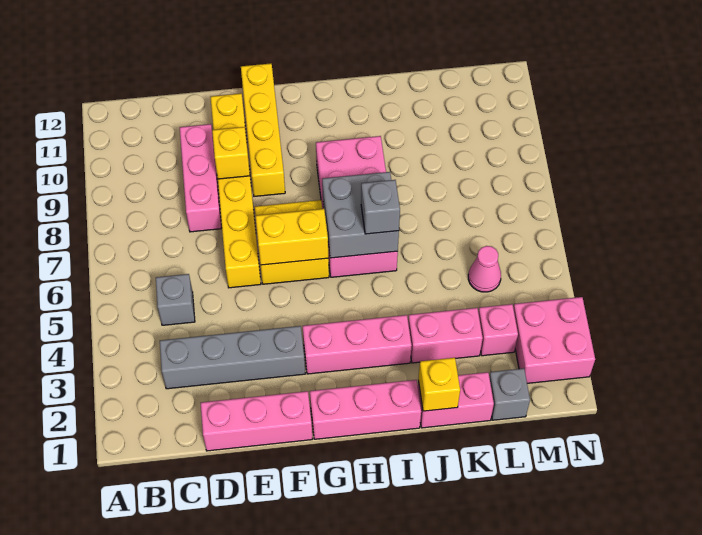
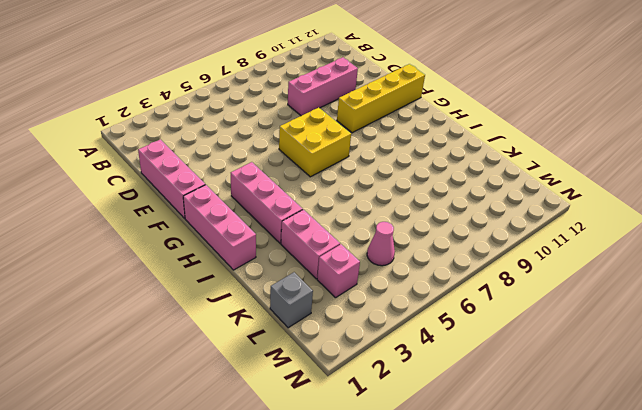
none -> grey 1x4 brick [160,326,305,389]
none -> grey 1x1 brick [156,274,195,325]
none -> yellow 1x6 brick [211,94,261,288]

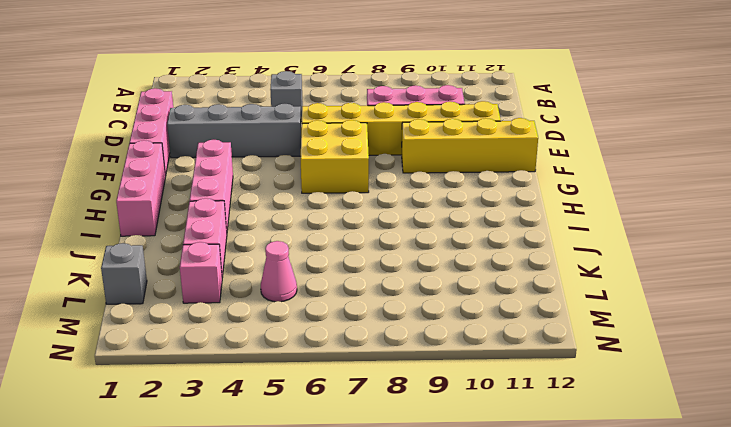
grey 1x4 brick [167,104,301,158] -> grey 1x4 brick turned to [160,326,305,389]
none -> pink 2x4 brick [316,136,398,277]
none -> pink 1x2 brick [418,372,494,428]
none -> pink 2x2 brick [513,297,595,383]

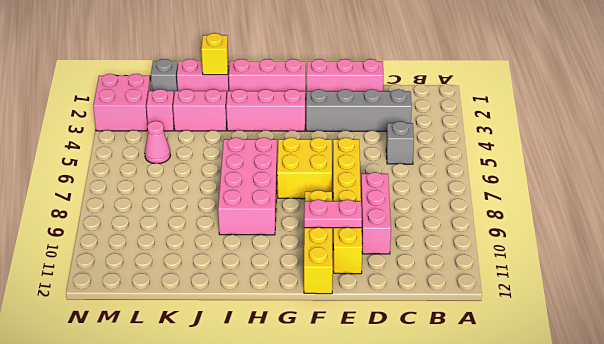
pink 1x2 plate [304,200,362,228] -> none
none -> yellow 1x1 brick [212,127,250,179]
none -> yellow 1x2 brick [256,209,328,265]
none -> grey 2x2 brick [322,172,399,258]

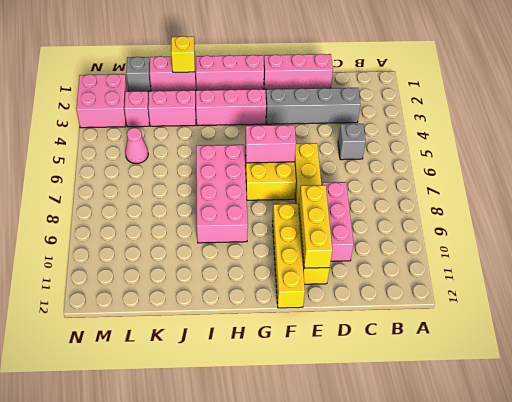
yellow 1x3 brick [299,185,332,268] -> yellow 1x1 brick [212,127,250,179]
pink 1x2 brick [245,125,296,163] -> yellow 1x2 brick [256,209,328,265]
none -> grey 2x2 brick [322,172,399,258]
none -> grey 1x1 brick [361,180,400,234]

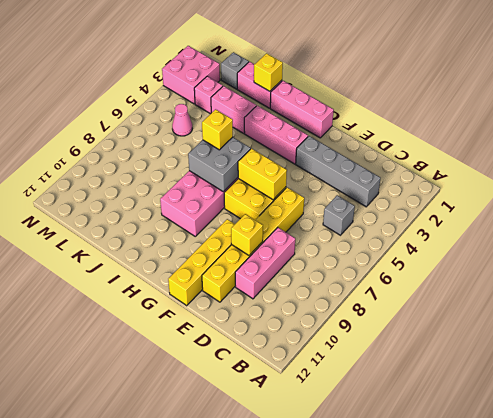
yellow 1x1 brick [202,109,233,150] -> grey 1x1 brick [361,180,400,234]
none -> pink 1x3 brick [201,391,312,451]

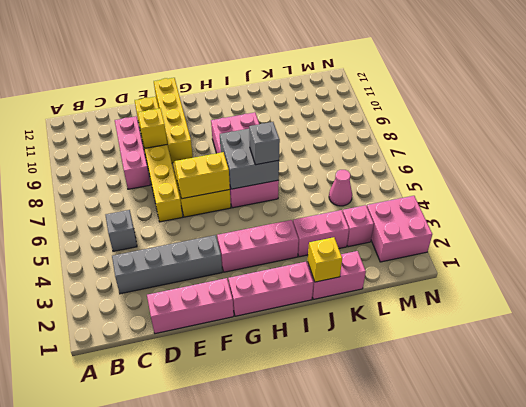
none -> grey 1x1 brick [489,368,530,420]

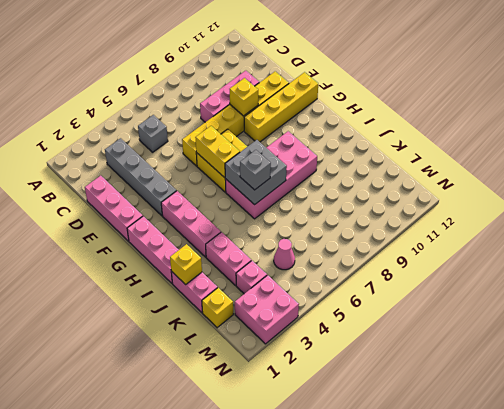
yellow 1x1 brick [202,288,233,328] -> grey 1x1 brick [489,368,530,420]

